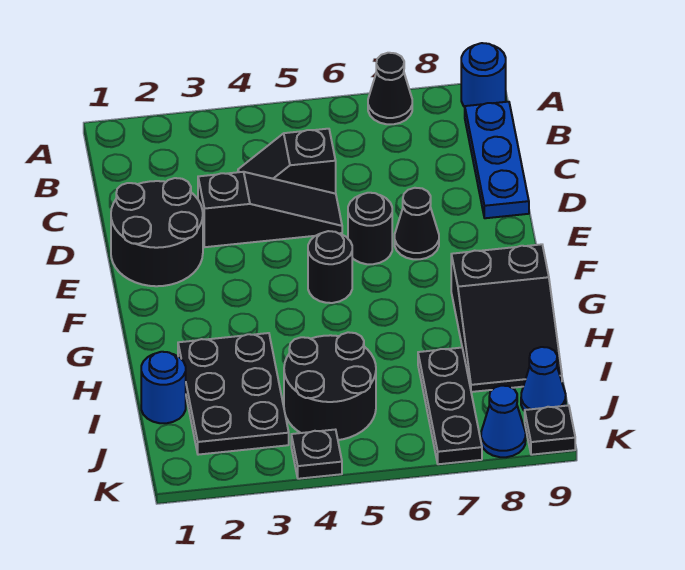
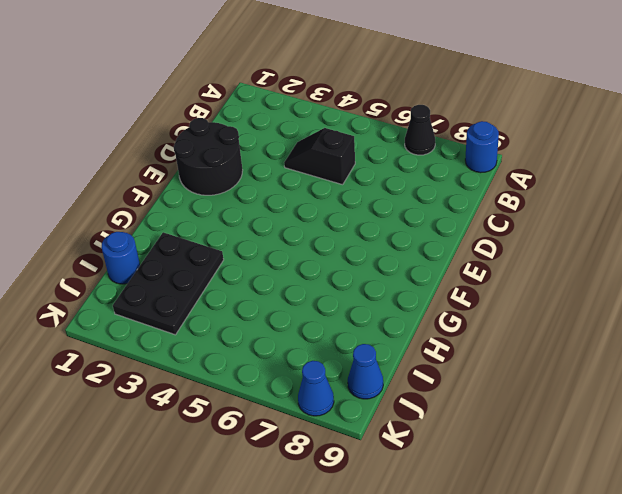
none -> blue 1x3 plate [465,102,529,218]
none -> black 1x3 slope [198,172,342,247]
none -> black 1x1 round brick [348,193,392,264]

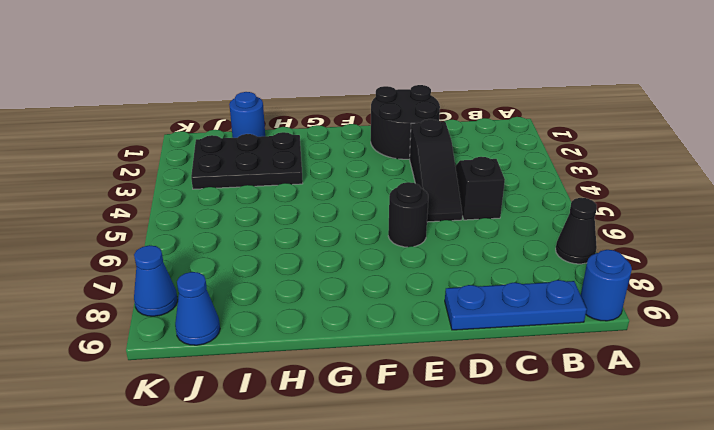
none -> black 1x1 cone [395,188,439,259]
none -> black 1x1 round brick [308,231,352,303]
none -> black 2x3 slope [451,244,562,392]

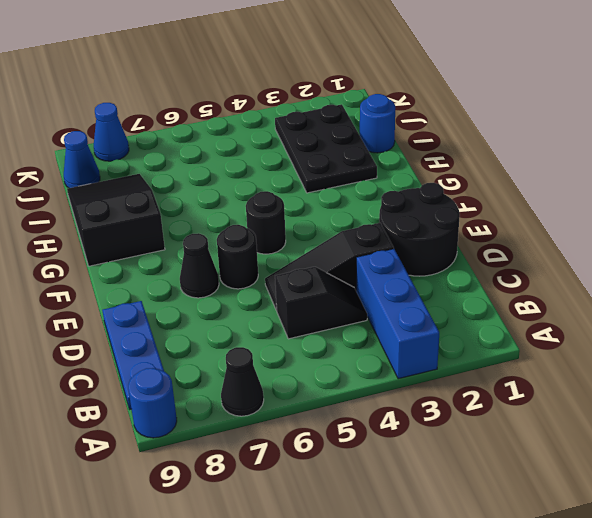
blue 1x3 brick [356,249,439,379] -> none
none -> black 2x2 round brick [284,332,376,440]
none -> black 1x3 plate [418,348,482,464]
none -> black 1x1 plate [291,430,342,479]

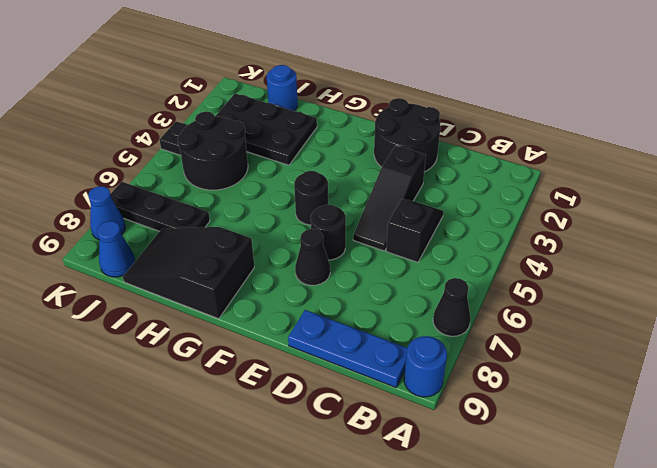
none -> black 1x1 plate [525,405,575,455]

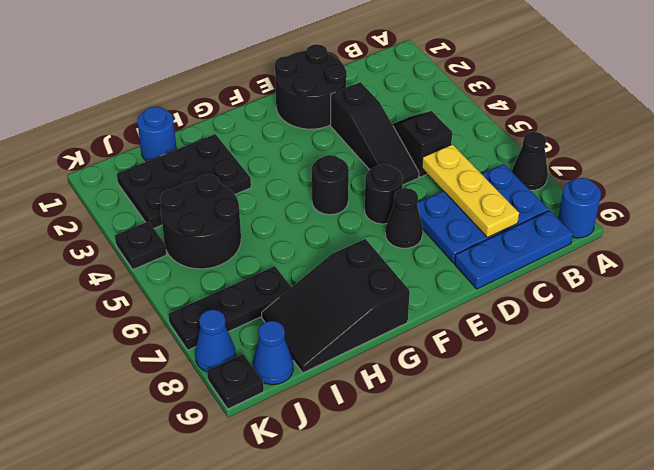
blue 2x3 plate [417,164,549,263] -> none
yellow 1x3 plate [422,144,519,238] -> none

